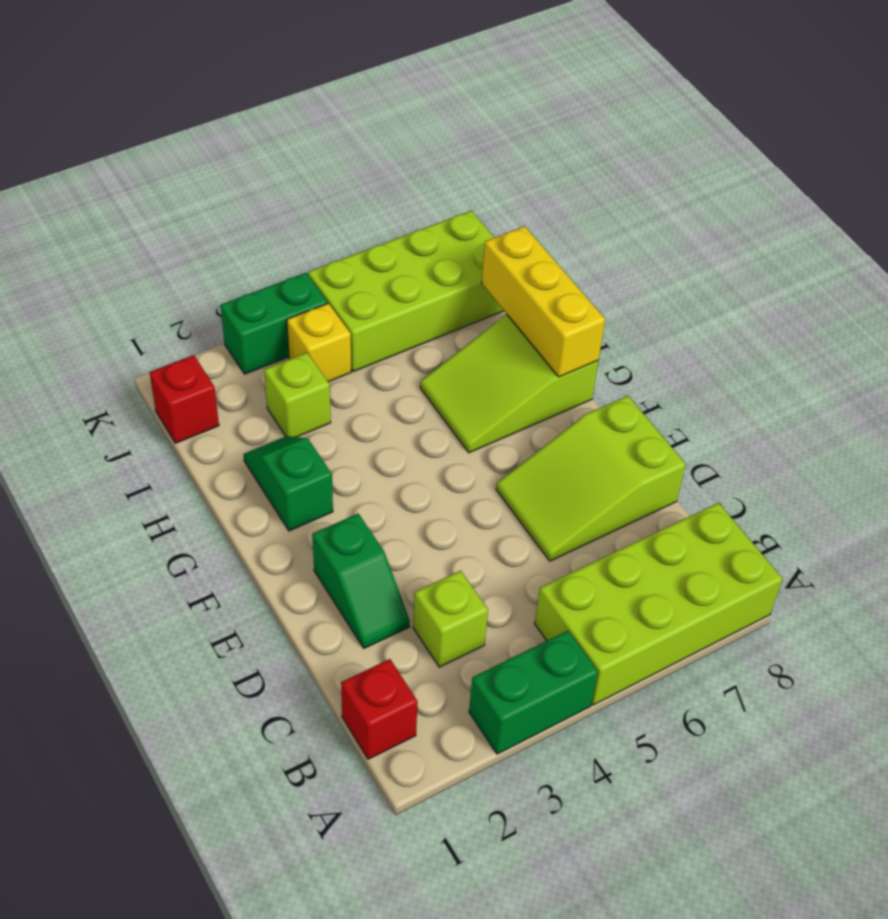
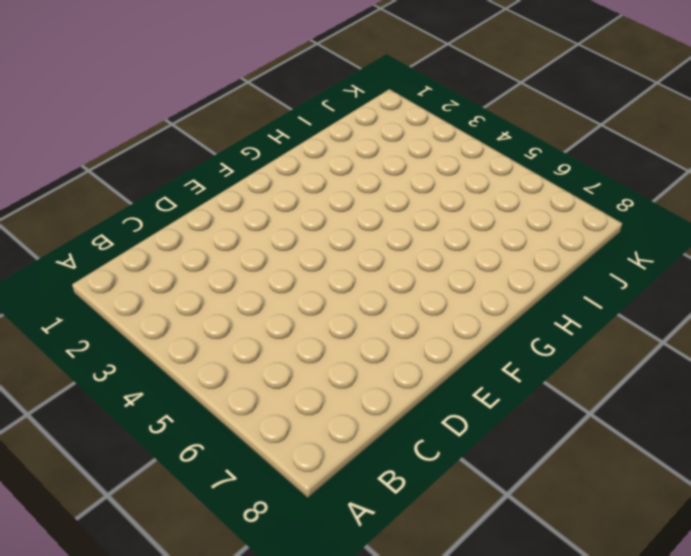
none -> green 1x2 brick [469,631,598,754]
none -> lime 2x4 brick [535,503,783,705]
none -> red 1x1 brick [341,659,418,759]

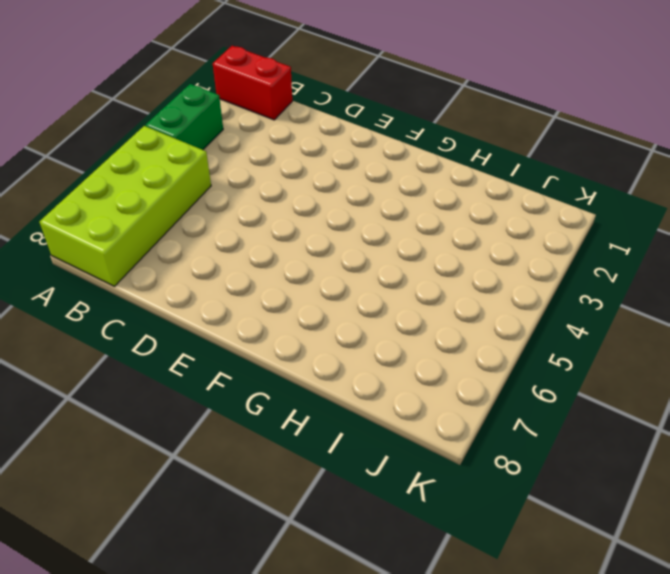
red 1x2 brick [213,46,292,120] -> red 1x1 brick [341,659,418,759]
none -> lime 1x1 brick [413,571,488,667]
none -> green 1x2 slope [312,514,410,648]
none -> lime 2x3 slope [496,396,686,561]

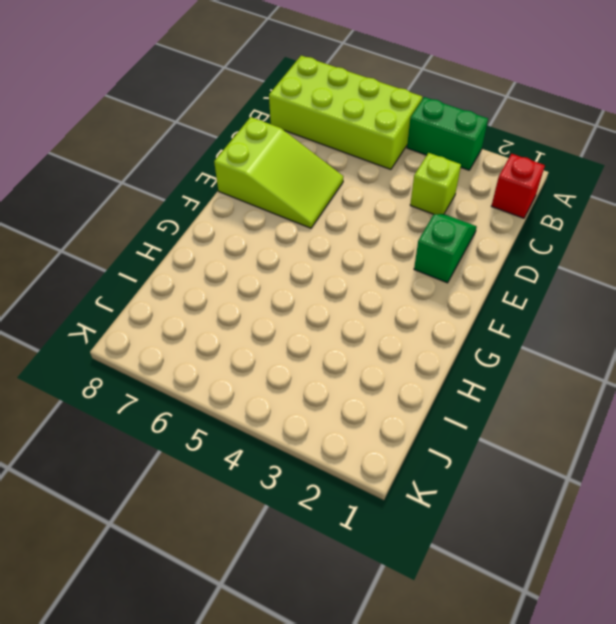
none -> green 1x2 slope [243,436,333,531]
none -> lime 2x3 slope [420,315,598,453]
none -> lime 1x1 brick [264,353,331,437]

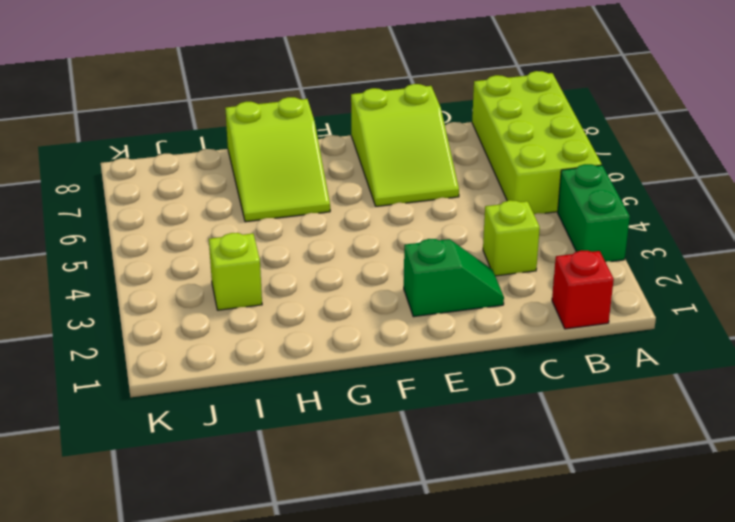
none -> green 1x2 slope [243,436,333,531]
none -> red 1x1 brick [150,355,219,443]
none -> yellow 1x1 brick [287,303,351,382]

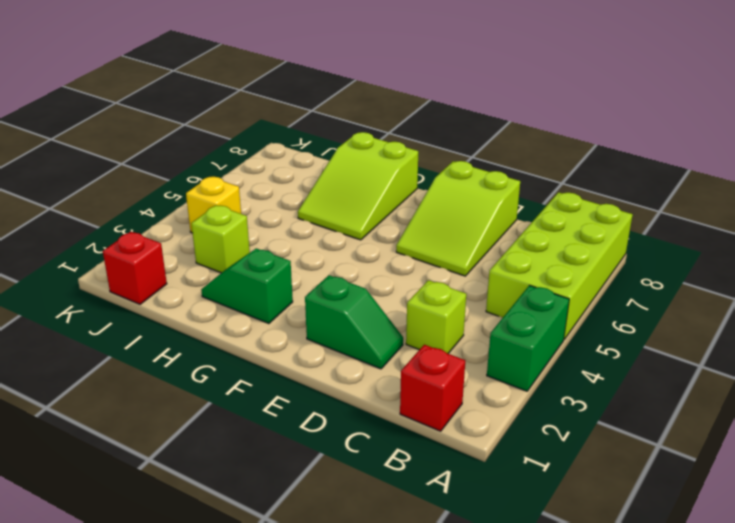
none -> lime 2x4 brick [308,211,504,372]
none -> green 1x2 brick [221,273,328,374]
none -> yellow 1x3 brick [482,226,605,377]

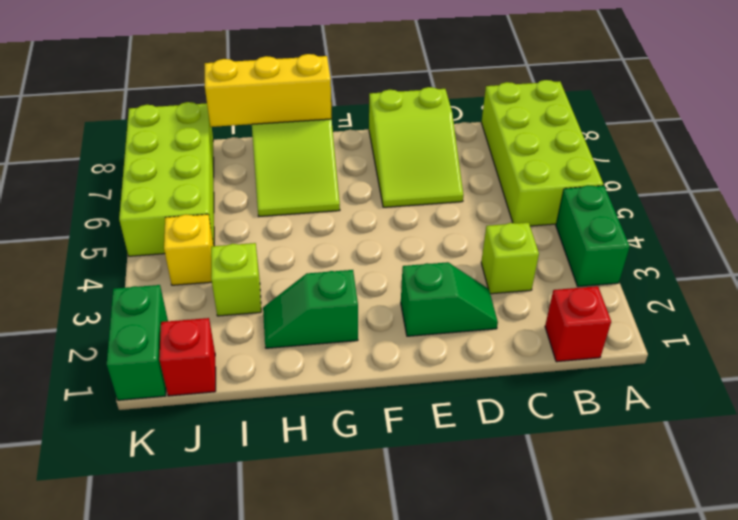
green 1x2 brick [107,285,168,400] -> green 1x2 brick moved to [221,273,328,374]

